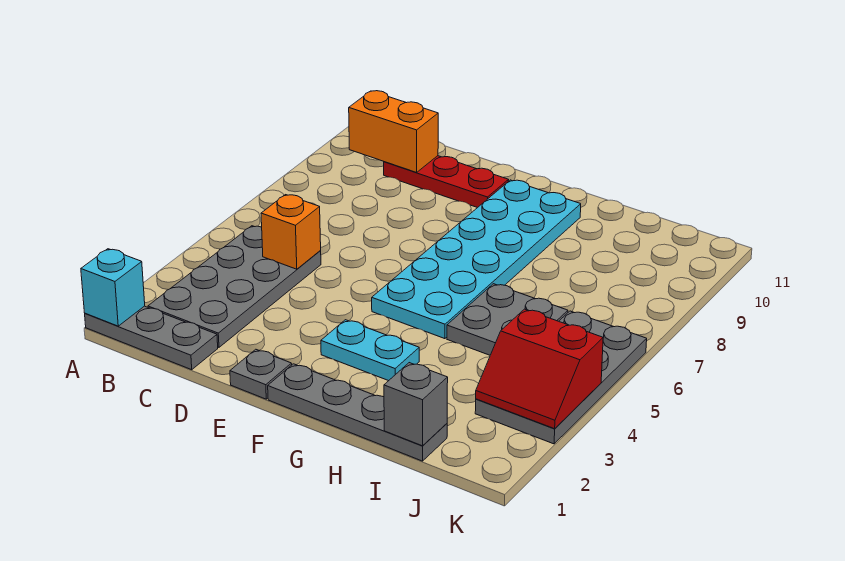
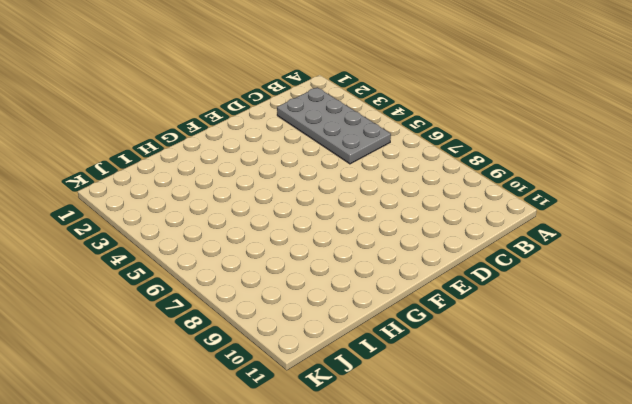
none -> grey 1x3 plate [85,306,218,370]
none -> red 1x3 plate [384,156,508,208]
none -> grey 1x1 plate [230,349,292,399]

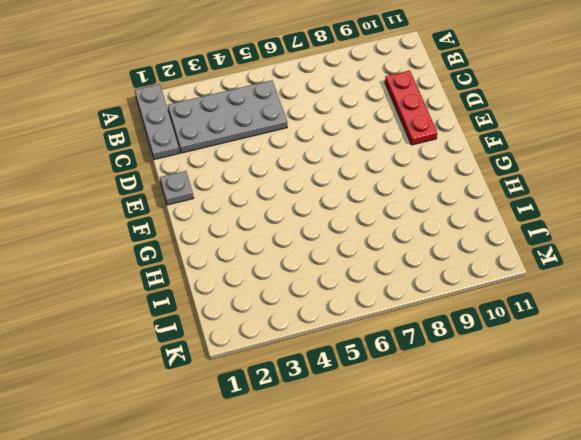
none -> grey 1x4 plate [268,364,447,461]
none -> cyan 1x2 plate [321,320,419,381]
none -> cyan 2x6 plate [372,180,581,339]

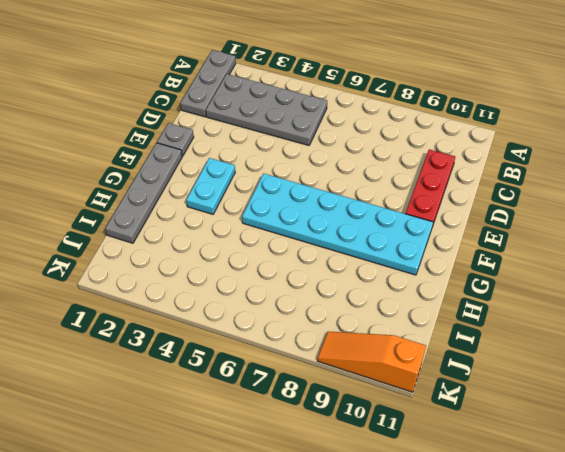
orange 1x3 slope [317,332,426,392] -> none
none -> grey 2x2 plate [447,284,568,355]
none -> grey 2x4 plate [475,311,647,444]
none -> cyan 1x1 brick [81,249,145,326]

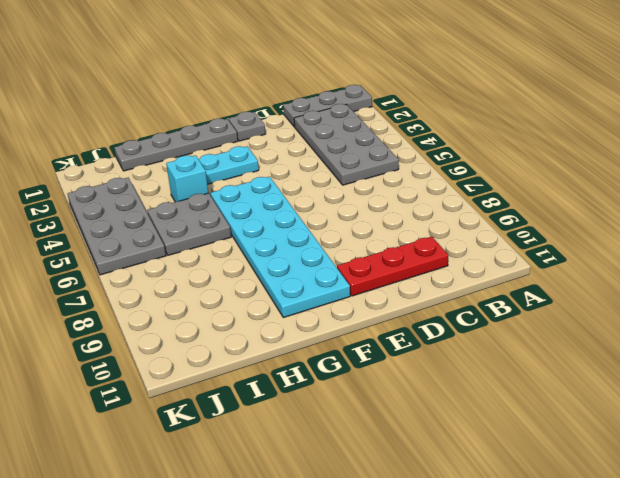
cyan 1x1 brick [166,155,208,202] -> cyan 1x1 brick moved to [81,249,145,326]
none -> orange 1x2 brick [349,91,438,172]
none -> orange 1x1 brick [261,195,321,269]
none -> grey 1x1 brick [384,363,448,446]

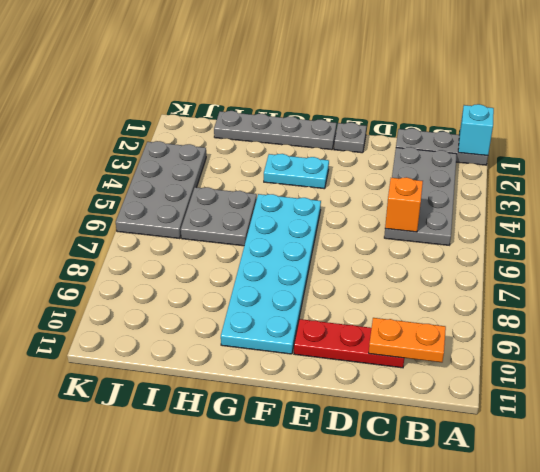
orange 1x2 plate [369,318,446,362] -> orange 1x2 brick [349,91,438,172]
none -> grey 1x1 brick [384,363,448,446]
none -> red 2x2 slope [476,309,603,429]

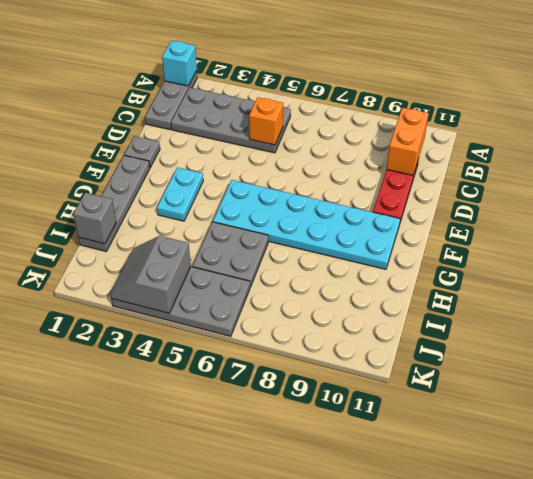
grey 2x2 slope [110,236,191,313] -> red 2x2 slope [476,309,603,429]

